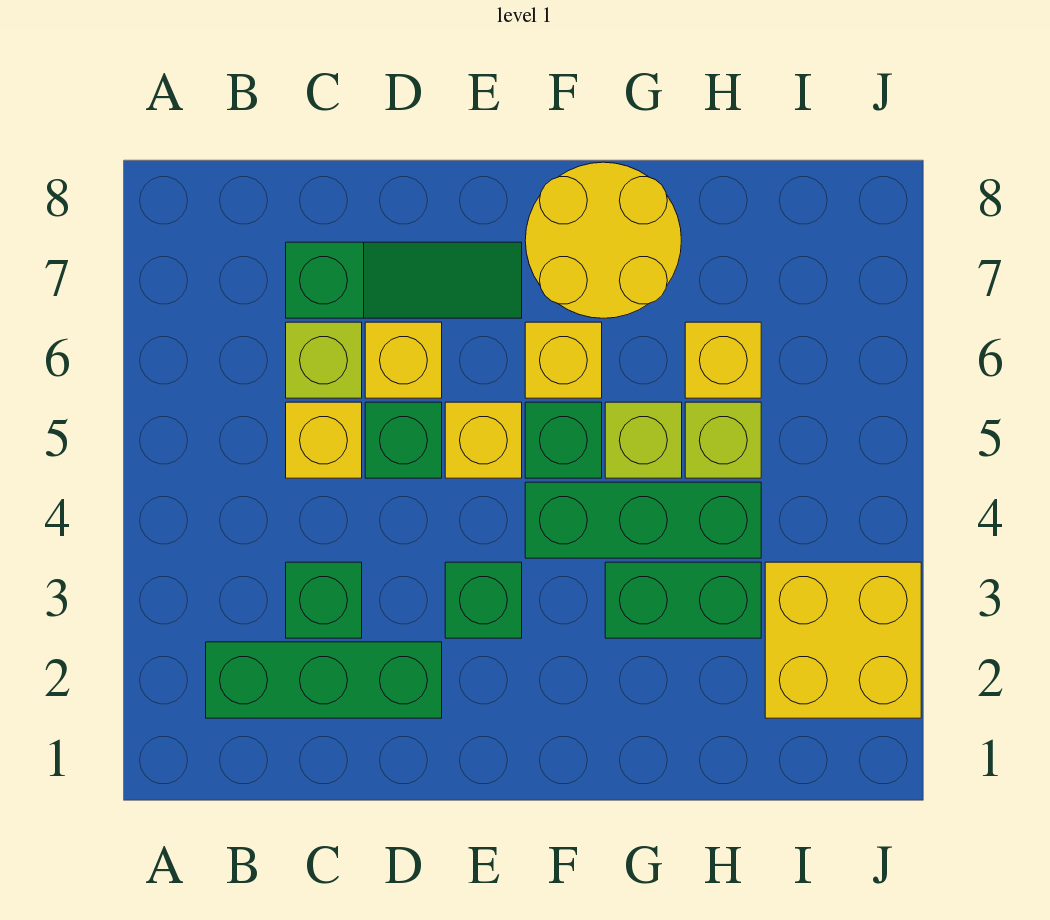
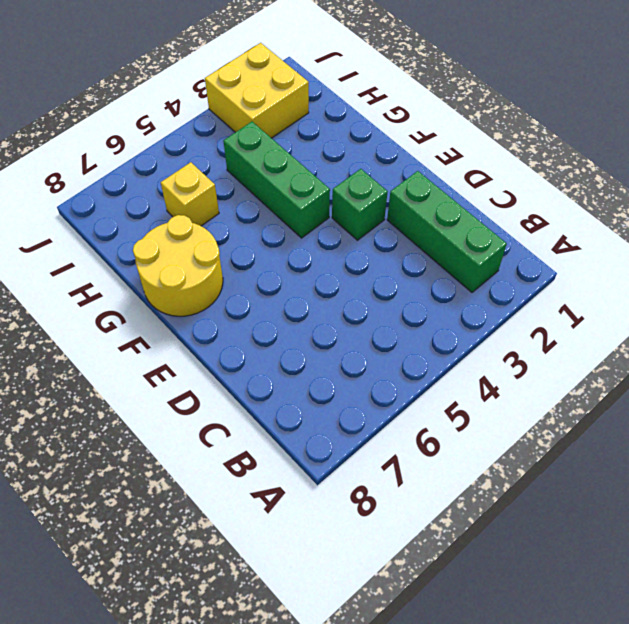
none -> green 1x1 brick [286,562,362,638]
none -> yellow 1x1 brick [286,402,362,478]
none -> lime 1x1 brick [286,322,362,398]

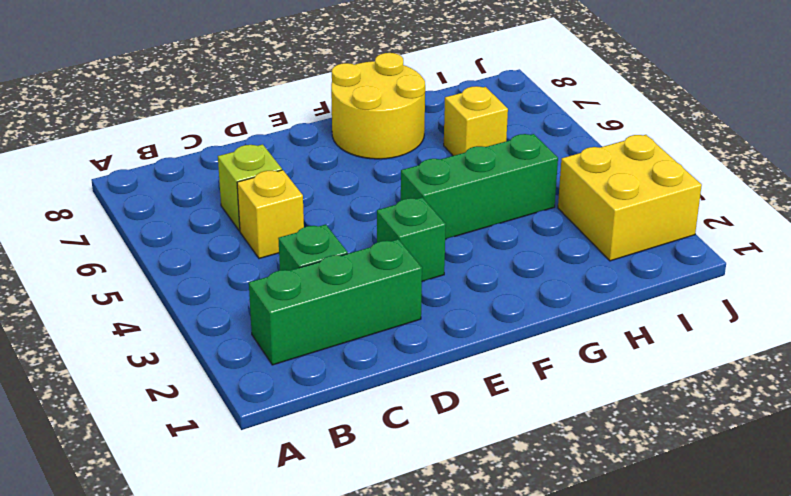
none -> green 1x3 slope [286,242,522,318]
none -> green 1x1 brick [365,402,442,478]
none -> yellow 1x1 brick [365,322,442,398]

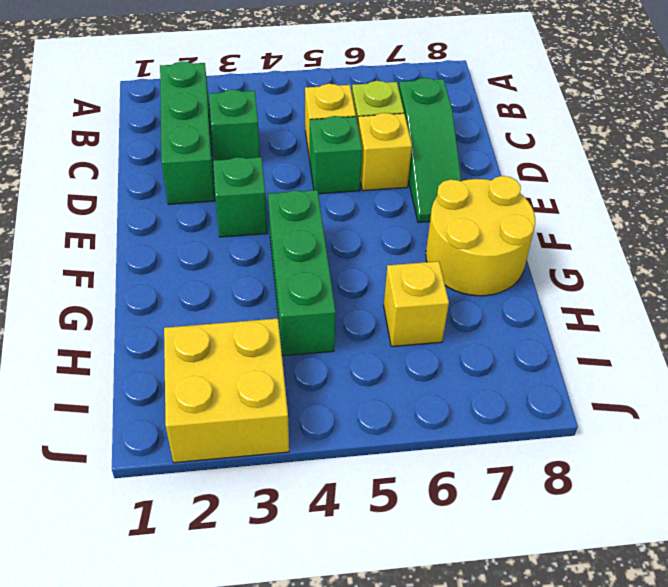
none -> yellow 1x1 brick [445,402,522,478]
none -> green 1x1 brick [525,402,602,478]
none -> yellow 1x1 brick [525,322,602,398]

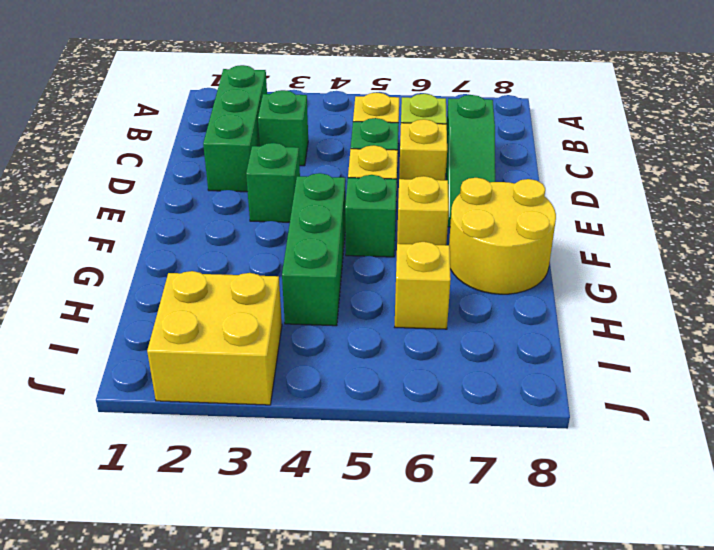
none -> green 1x2 brick [605,562,761,638]
none -> lime 1x1 brick [605,402,682,478]
none -> lime 1x1 brick [685,402,761,478]

